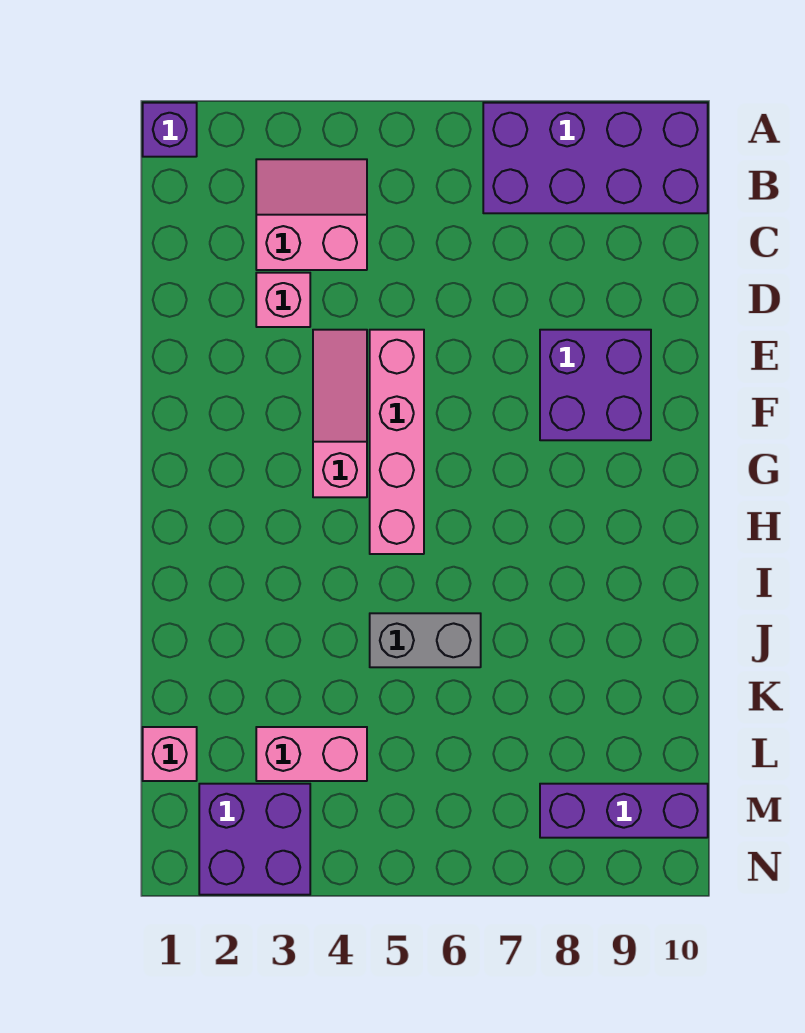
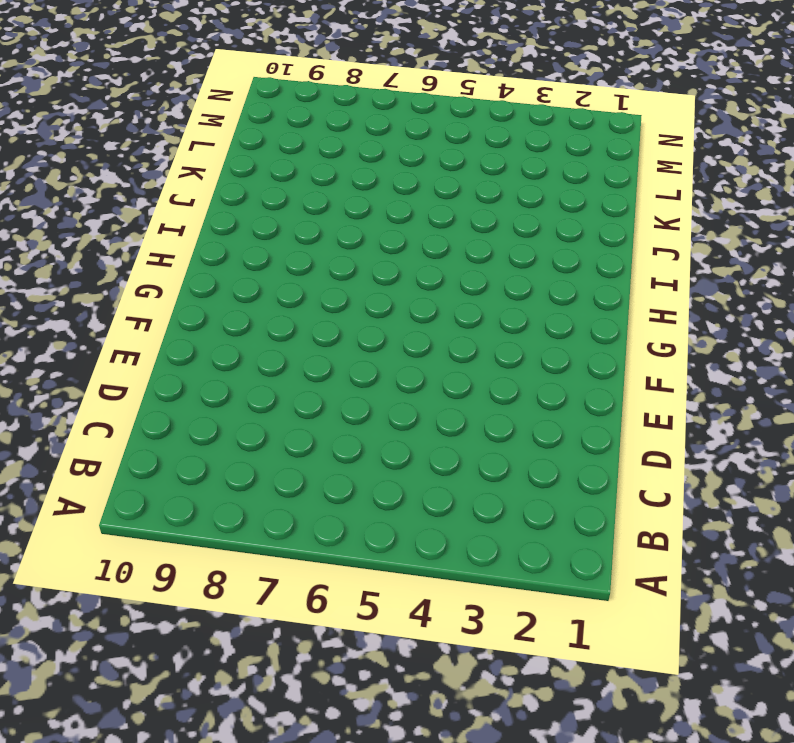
none -> purple 1x1 brick [143,103,197,157]
none -> purple 2x4 brick [483,103,708,213]
none -> pink 2x2 slope [256,159,367,270]

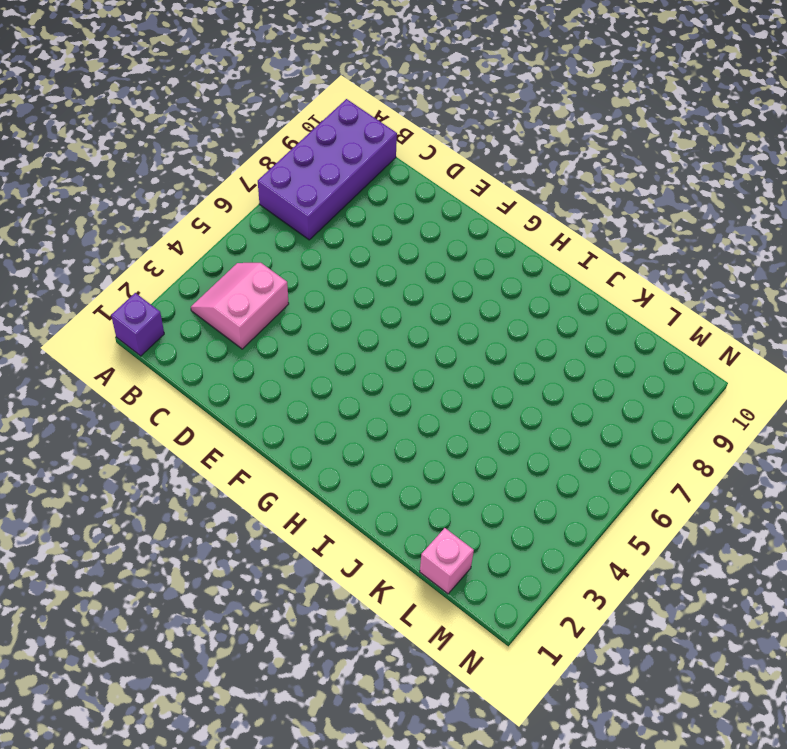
none -> pink 1x1 brick [256,273,310,327]
none -> pink 1x3 slope [313,330,367,497]
none -> pink 1x4 brick [370,330,424,554]

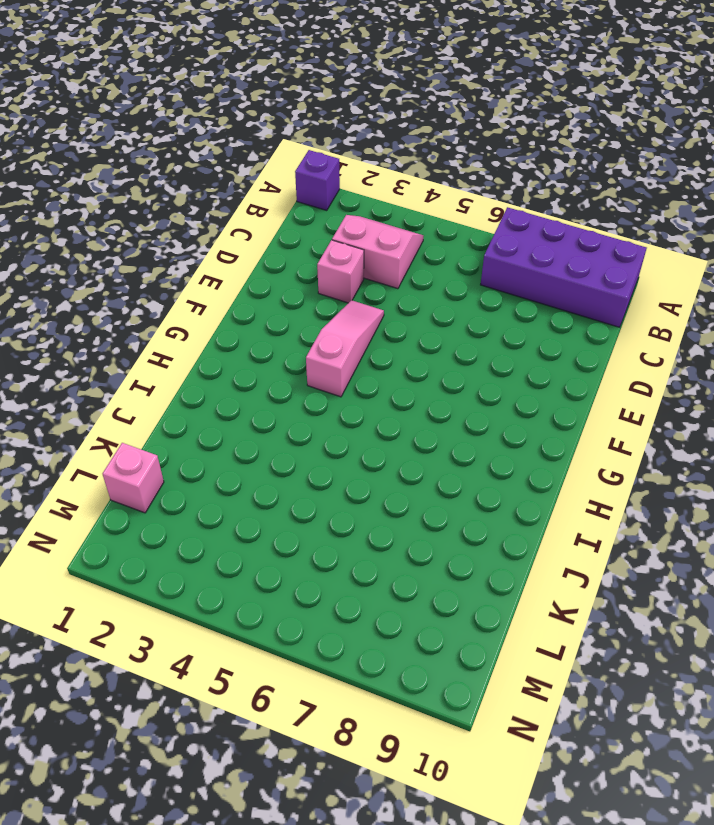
none -> pink 1x4 brick [370,330,424,554]
none -> purple 2x2 brick [540,330,651,440]
none -> grey 1x2 brick [370,613,481,667]

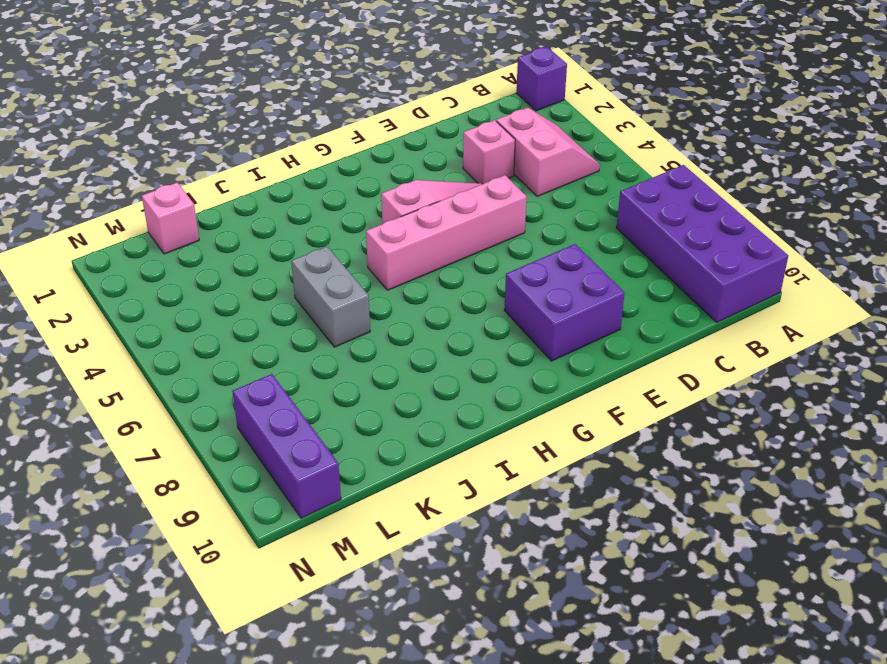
none -> pink 1x2 brick [256,727,367,781]
none -> purple 2x2 brick [199,784,310,895]

